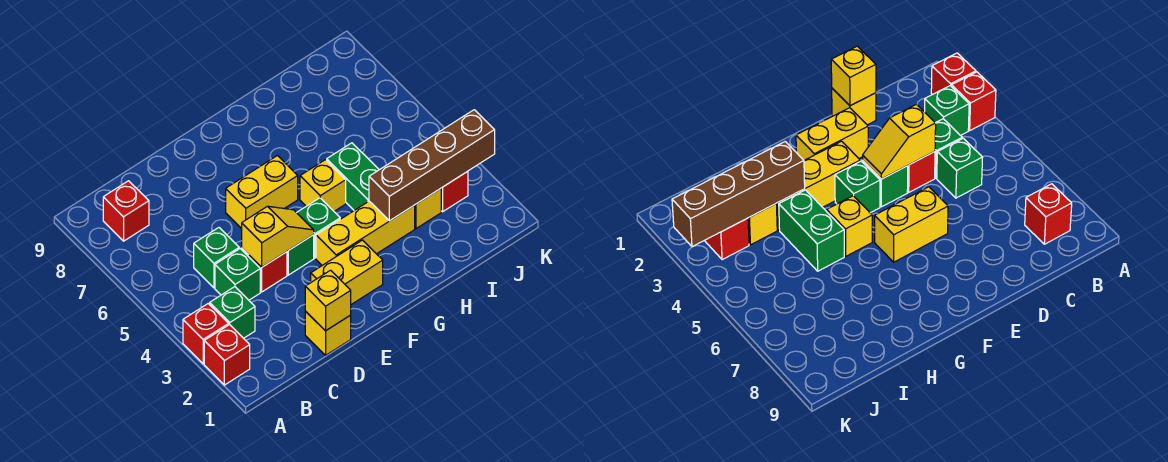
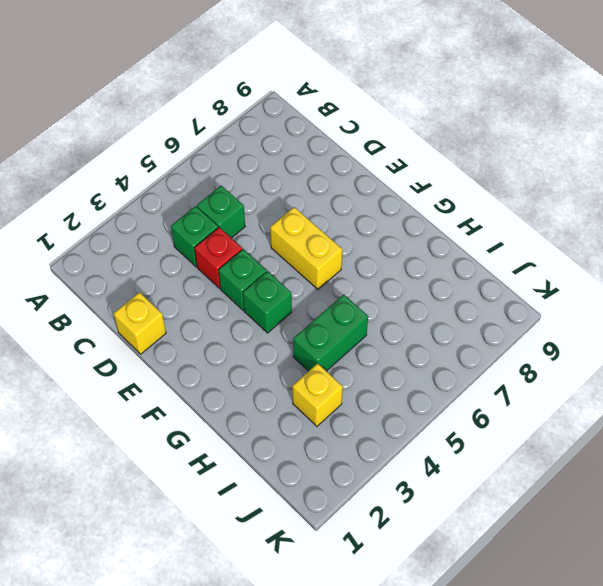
none -> red 1x1 brick [204,325,250,385]
none -> red 1x1 brick [183,304,229,364]
none -> green 1x1 brick [210,287,255,338]

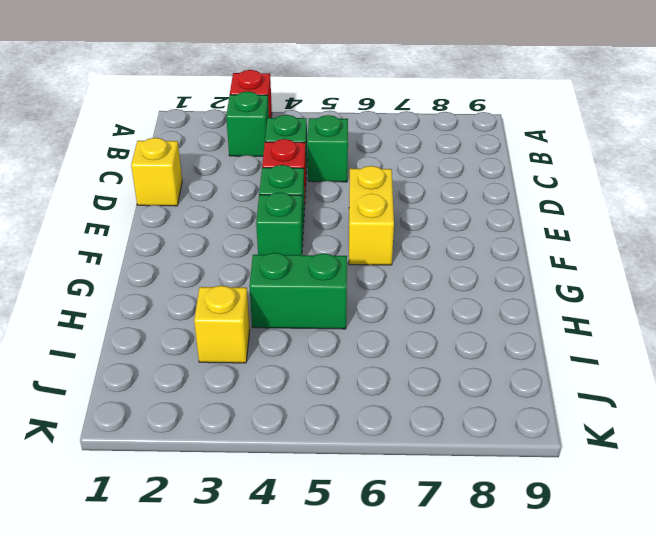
none -> red 1x1 brick [204,325,250,385]
none -> red 1x1 brick [103,181,149,241]
none -> yellow 1x2 brick [311,240,383,304]

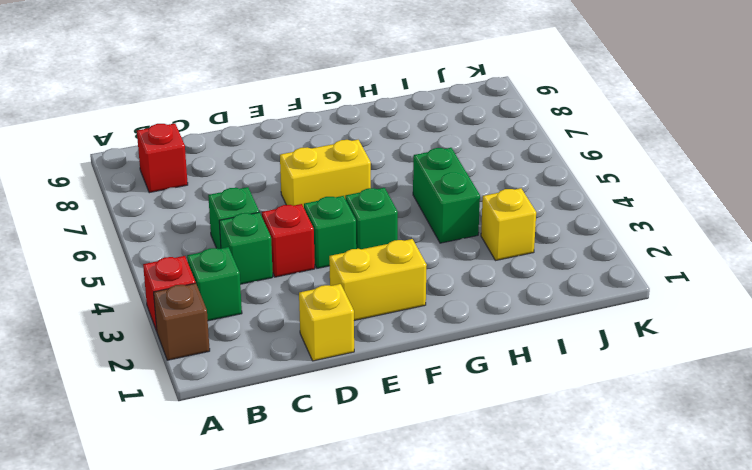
brown 1x1 brick [154,283,210,360] -> red 1x1 brick [204,325,250,385]
none -> yellow 1x3 brick [316,201,415,265]
none -> yellow 1x1 brick [300,160,346,211]
none -> red 1x1 brick [441,171,468,212]

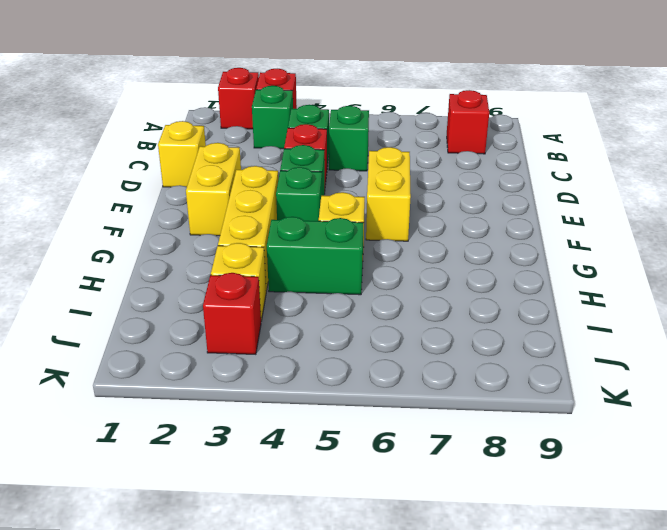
none -> yellow 1x1 brick [305,270,351,331]
none -> yellow 1x2 slope [242,206,314,267]
none -> brown 1x4 brick [369,110,495,221]

